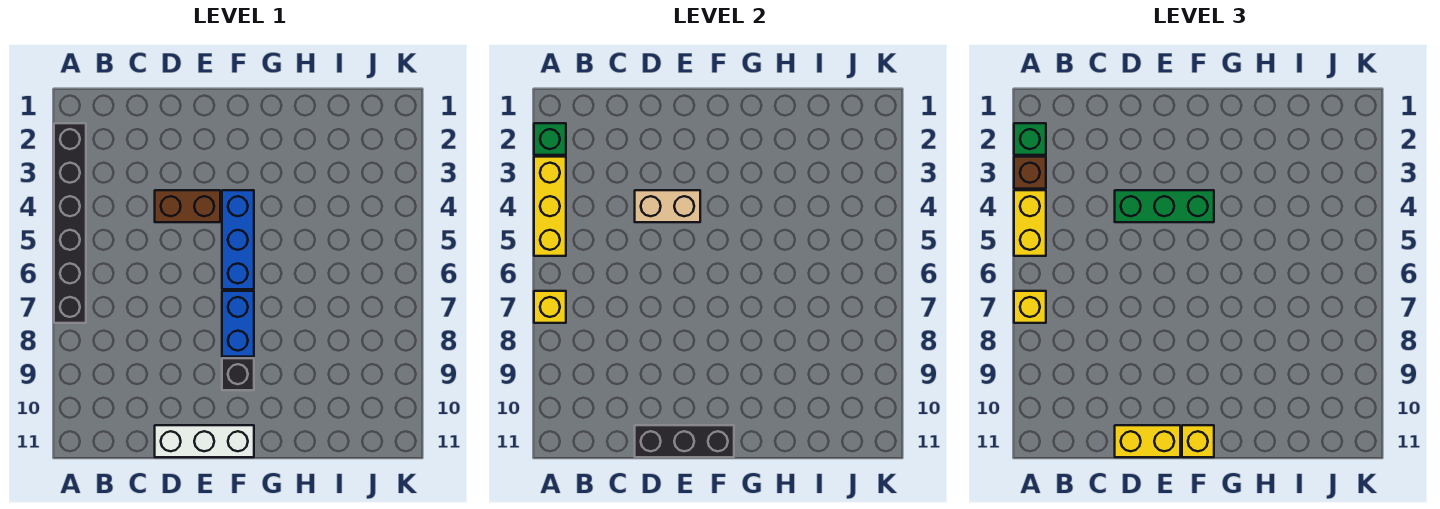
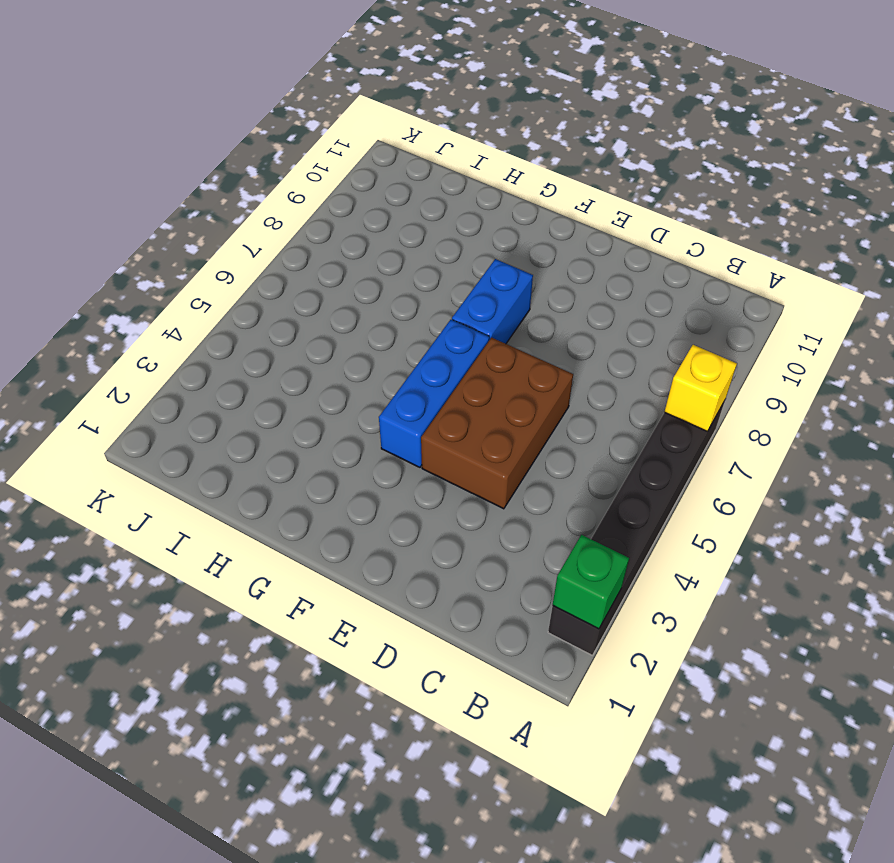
brown 2x3 brick [421,338,573,509] -> brown 1x2 brick [155,190,220,222]
none -> white 1x3 brick [155,425,254,457]
none -> black 1x1 brick [222,358,254,390]
none -> yellow 1x3 brick [534,157,566,256]

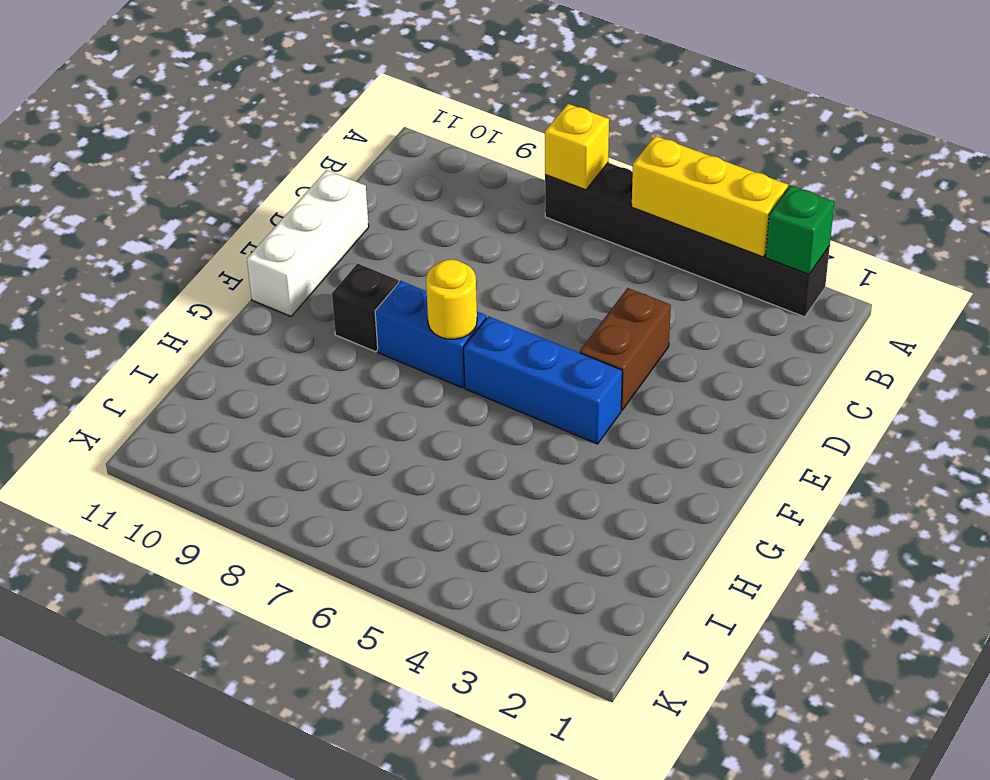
yellow 1x1 round brick [426,259,477,339] -> none
none -> tan 1x2 brick [635,190,700,222]
none -> black 1x3 brick [635,425,734,457]
none -> green 1x1 brick [1014,123,1046,155]

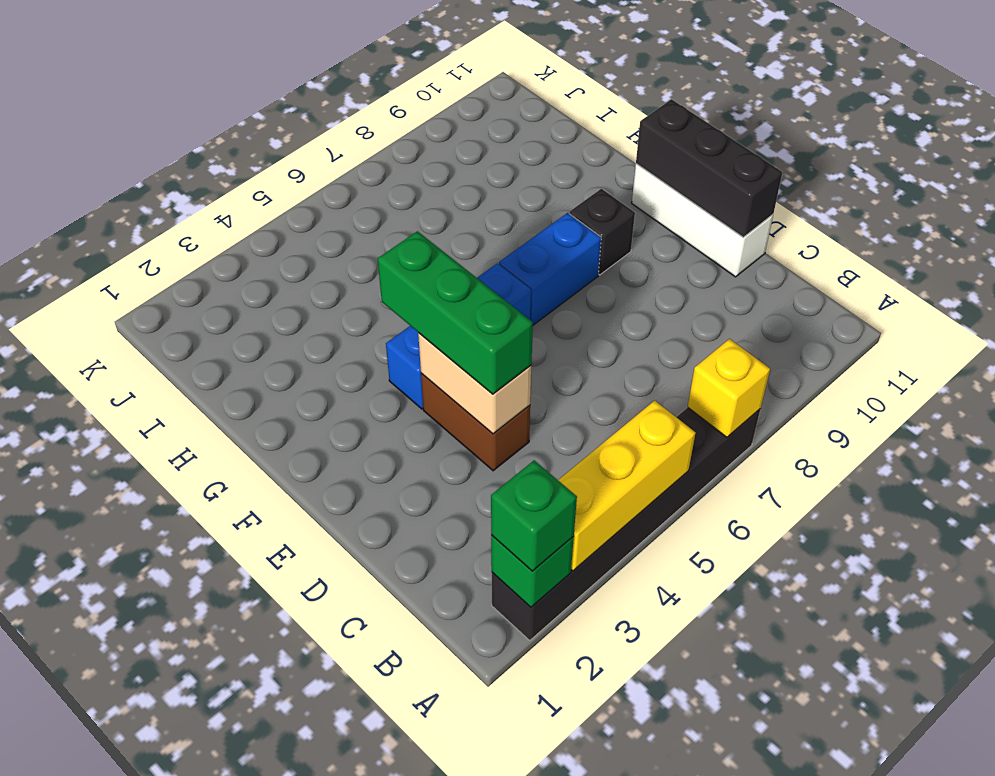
none -> brown 1x1 brick [1014,157,1046,189]
none -> yellow 1x2 brick [1014,190,1046,256]
none -> yellow 1x1 brick [1014,291,1046,323]

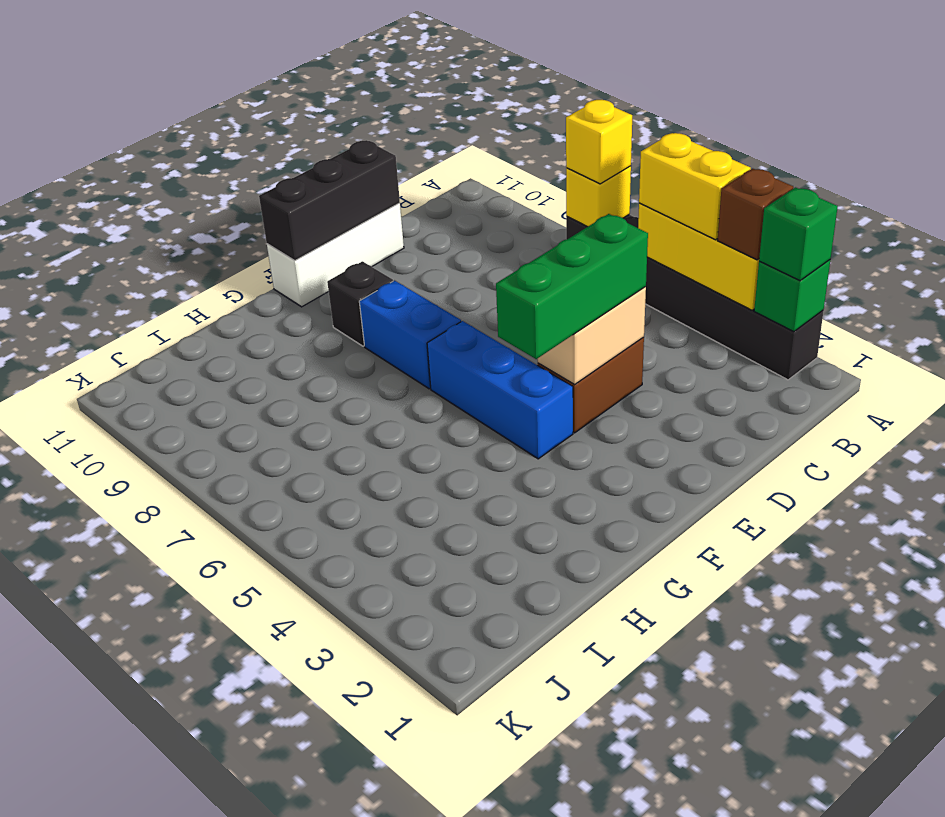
none -> yellow 1x2 brick [1115,425,1180,457]
none -> yellow 1x1 brick [1182,425,1214,457]

